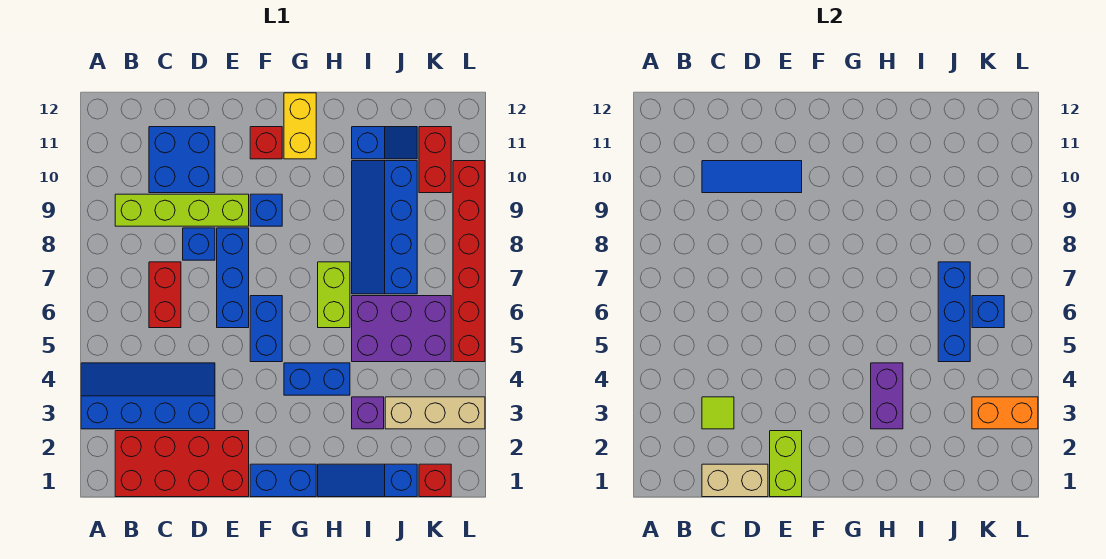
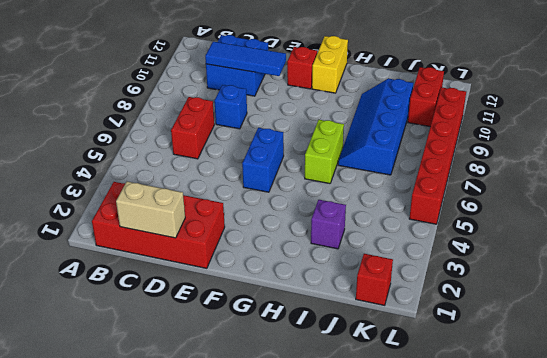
none -> blue 2x4 slope [81,363,215,429]
none -> lime 1x4 brick [115,194,249,226]
none -> blue 1x3 brick [217,228,249,328]
none -> blue 1x2 brick [250,464,316,497]

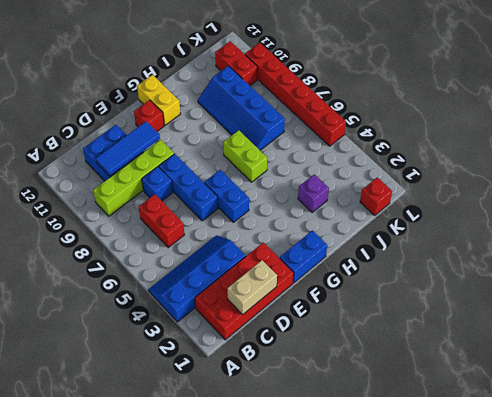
none -> blue 1x1 brick [250,194,282,226]
none -> blue 1x2 brick [284,363,350,395]
none -> blue 1x3 slope [318,464,417,497]
none -> purple 2x3 brick [352,296,451,362]

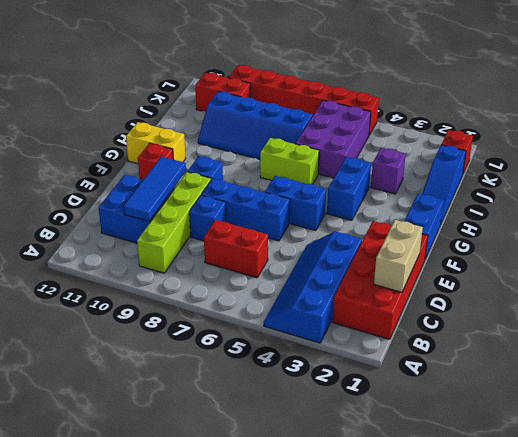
none -> blue 1x2 slope [352,127,417,159]
none -> tan 1x3 brick [385,397,485,429]
none -> lime 1x1 tile [702,397,734,429]
none -> lime 1x2 brick [770,431,802,497]

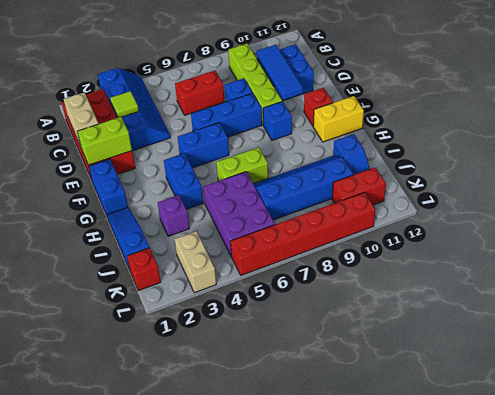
tan 1x2 brick [175,231,216,293] -> tan 1x3 brick [385,397,485,429]
none -> purple 1x2 brick [871,363,903,429]
none -> blue 1x3 brick [938,262,970,362]
none -> orange 1x2 brick [972,397,1038,429]
none -> blue 1x1 brick [972,296,1004,328]

